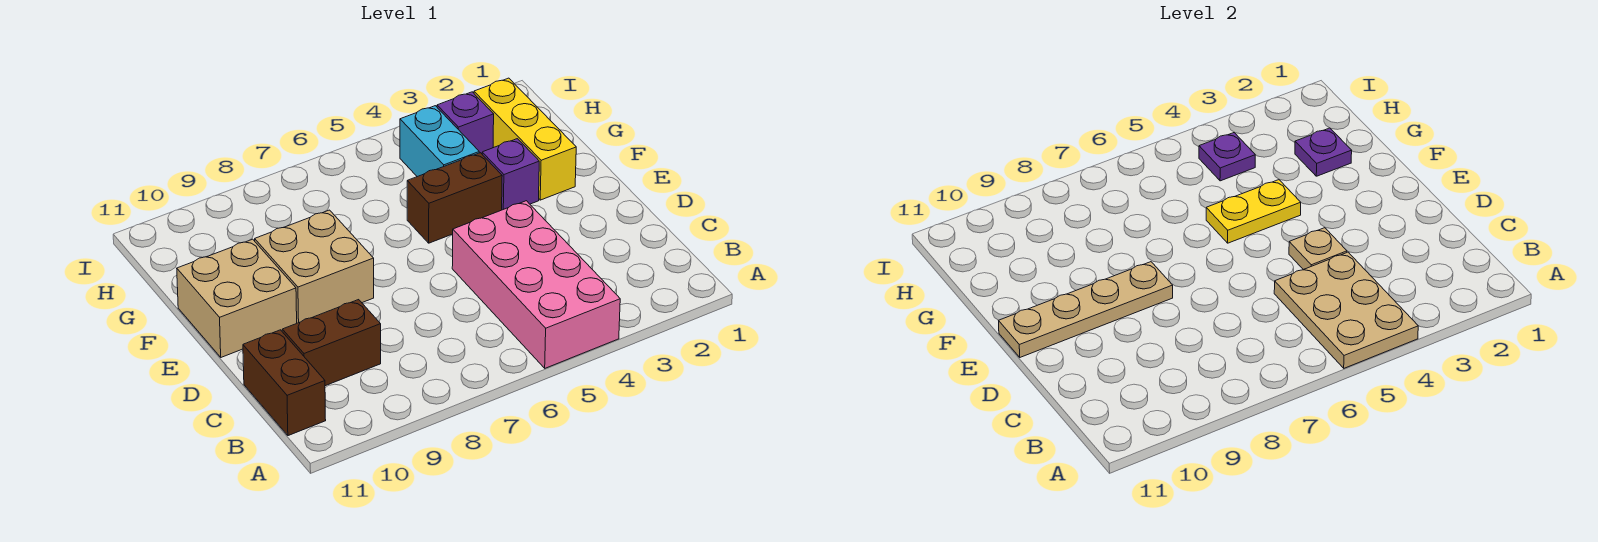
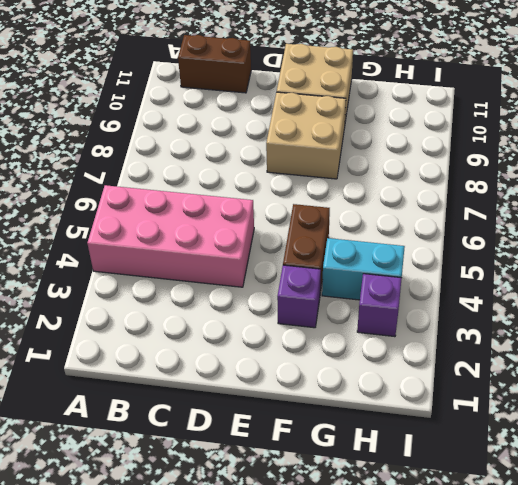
none -> brown 1x2 brick [282,300,381,386]
none -> yellow 1x3 brick [474,78,576,200]
none -> tan 2x3 plate [1274,252,1418,368]

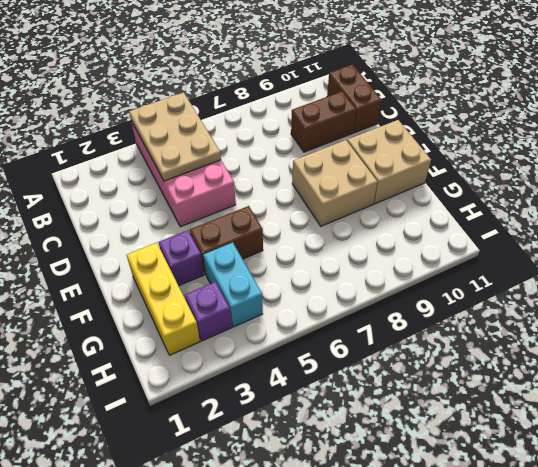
none -> tan 1x1 plate [1289,228,1347,270]
none -> tan 1x4 plate [999,262,1173,357]
none -> yellow 1x2 plate [1206,180,1301,243]

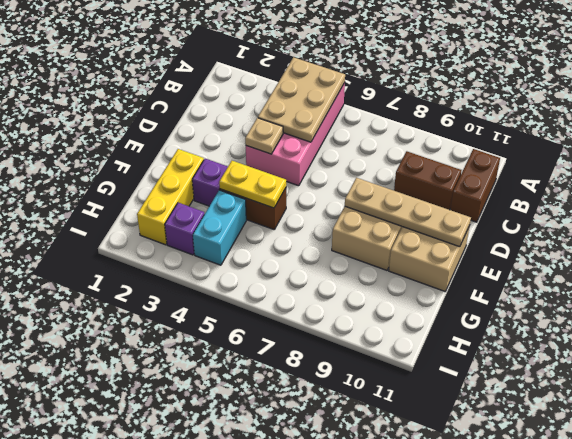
none -> purple 1x1 plate [1295,128,1352,176]
none -> purple 1x1 plate [1199,133,1255,181]

